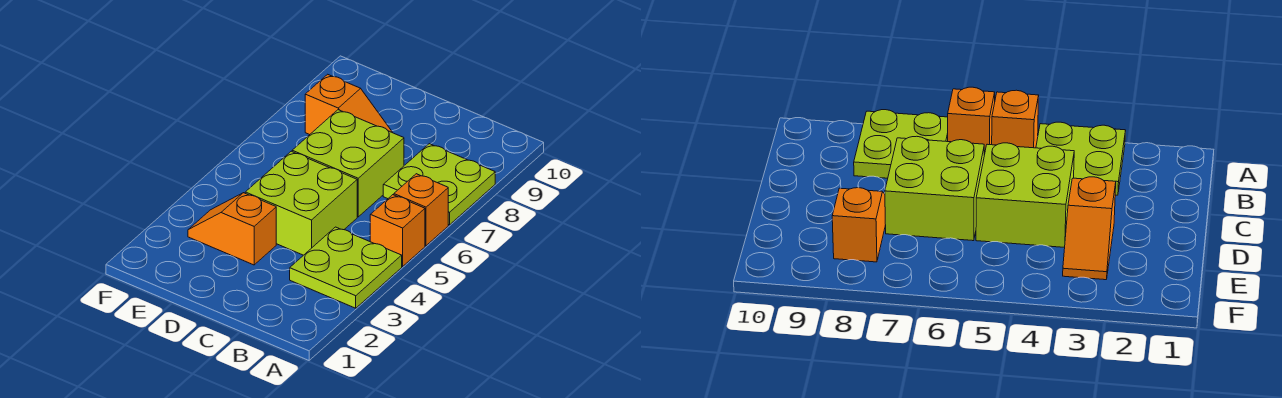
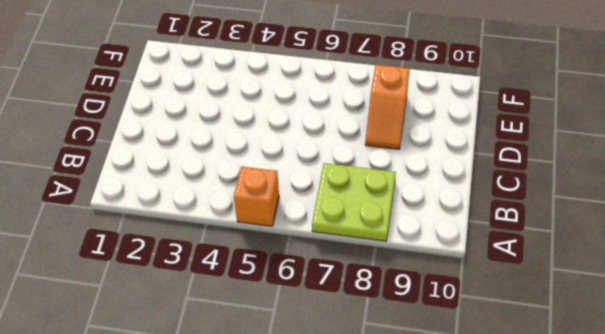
none -> lime 2x2 plate [290,227,402,308]
none -> orange 1x1 brick [394,174,448,246]

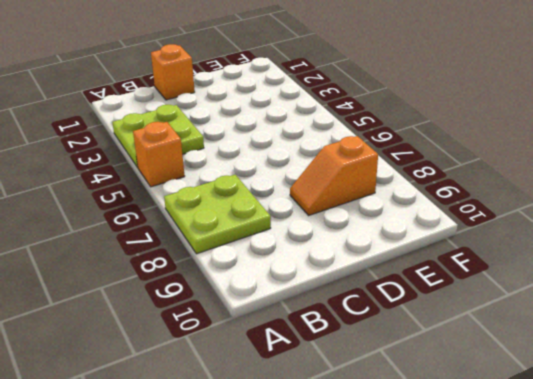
orange 1x1 brick [151,44,195,100] -> orange 1x1 brick moved to [394,174,448,246]
none -> lime 2x2 brick [245,151,357,255]
none -> lime 2x2 brick [292,110,404,217]

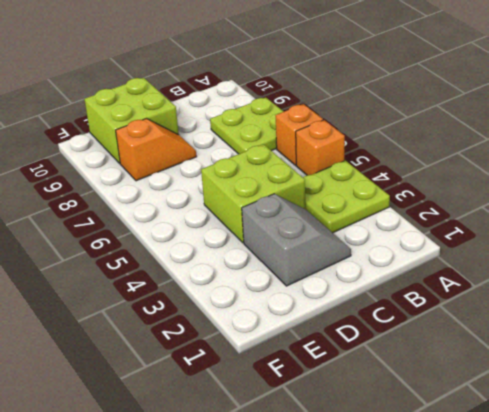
grey 2x2 slope [242,194,351,286] -> orange 1x2 slope [188,193,276,265]
lime 2x2 brick [84,78,179,163] -> lime 2x2 brick moved to [292,110,404,217]

